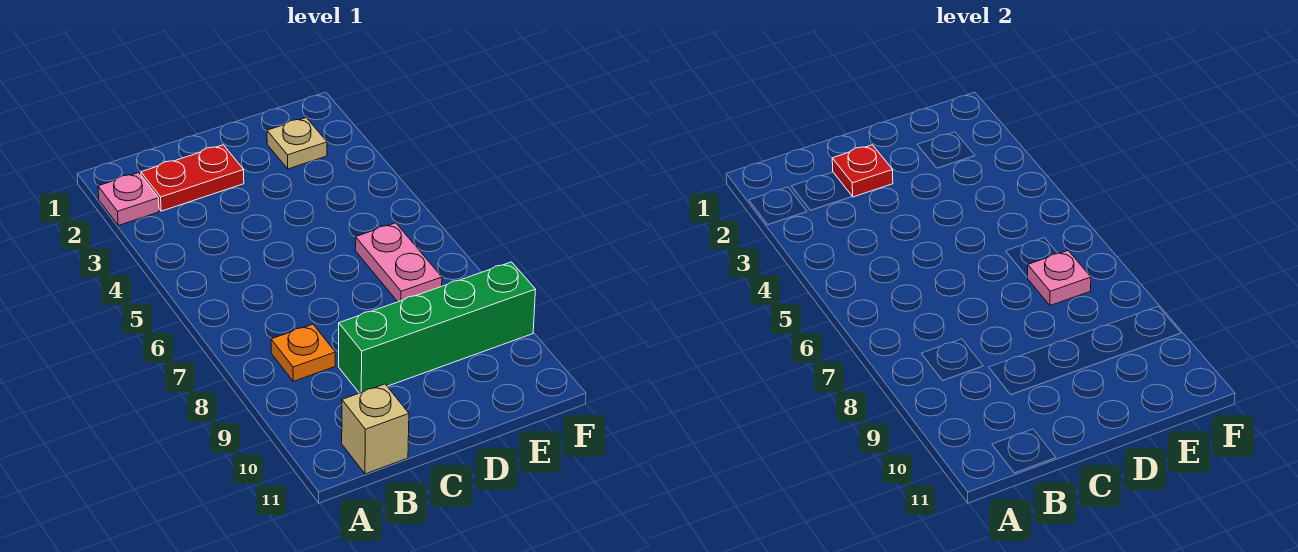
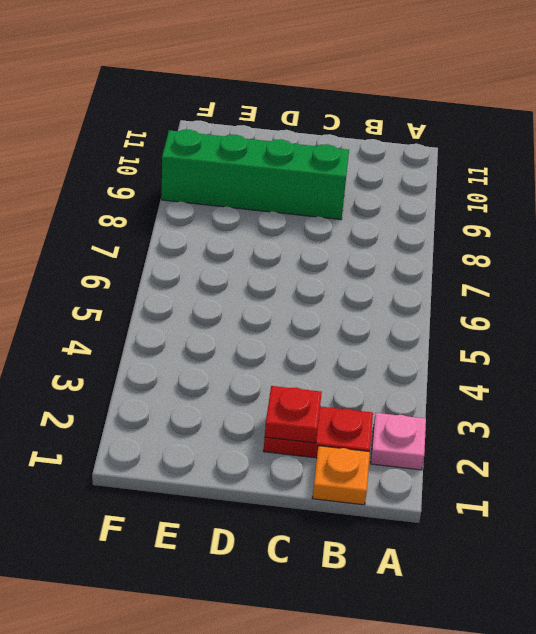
orange 1x1 plate [313,446,370,505] -> orange 1x1 plate moved to [271,324,335,381]
none -> tan 1x1 brick [342,384,409,474]
none -> tan 1x1 plate [267,118,327,169]

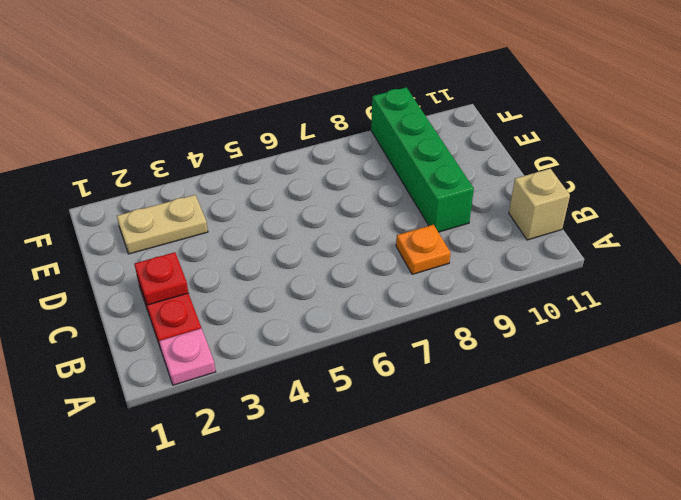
tan 1x2 plate [117,195,208,254] -> tan 1x1 plate [267,118,327,169]
none -> pink 1x2 plate [355,223,442,302]
none -> pink 1x1 plate [1027,251,1091,306]

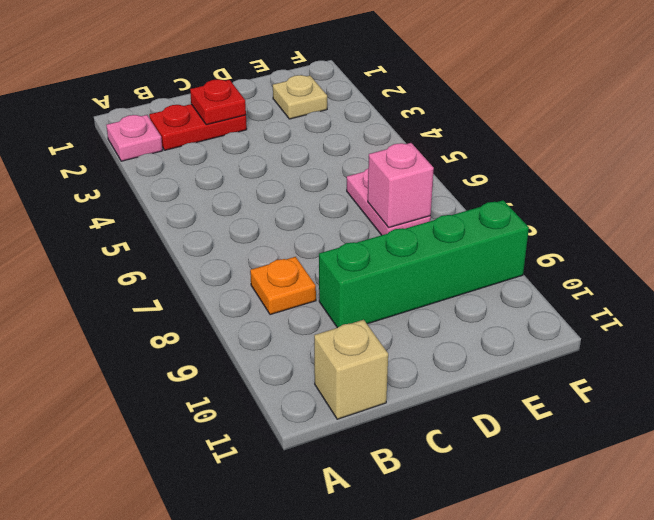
pink 1x1 brick [368,143,434,228] -> pink 1x1 plate [1027,251,1091,306]

